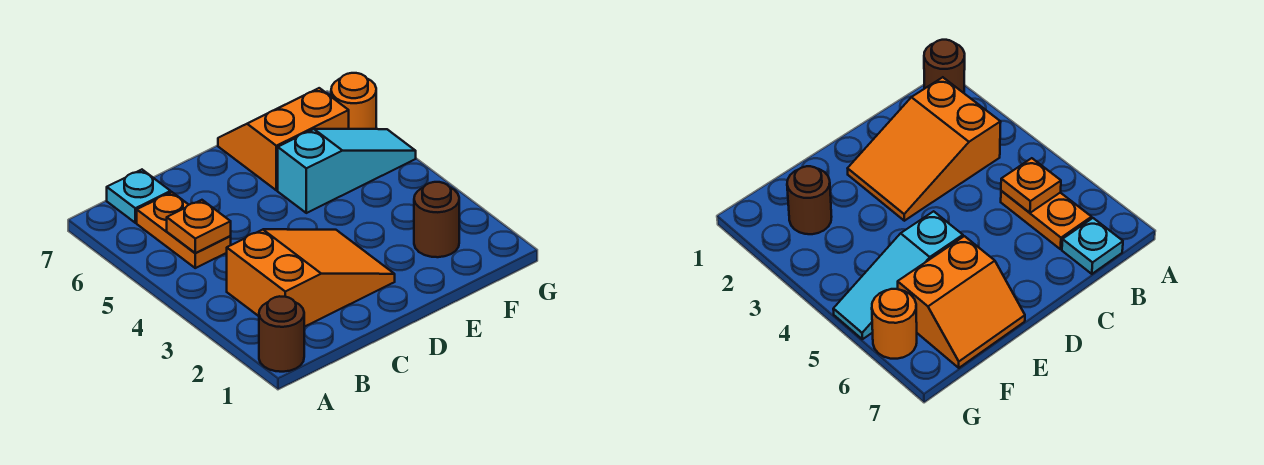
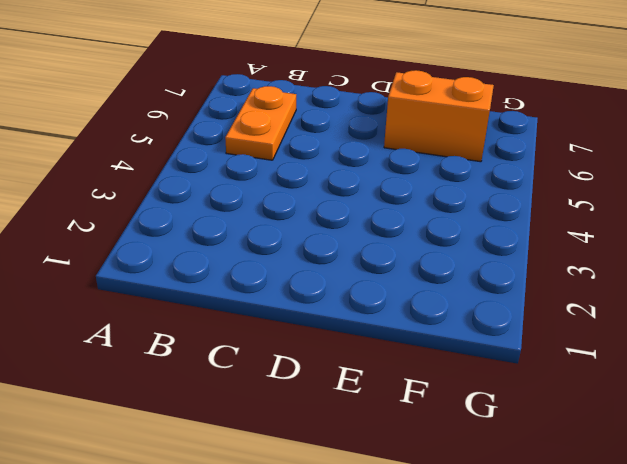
none -> brown 1x1 round brick [259,296,304,372]
none -> orange 2x3 slope [227,229,395,327]

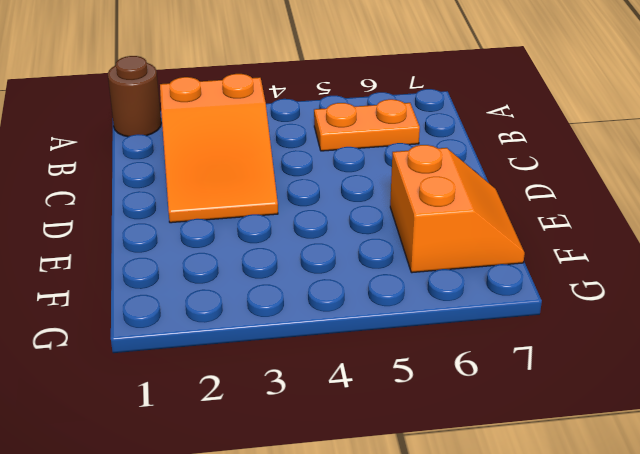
none -> cyan 1x1 plate [107,170,171,223]
none -> cyan 1x3 slope [278,129,416,213]

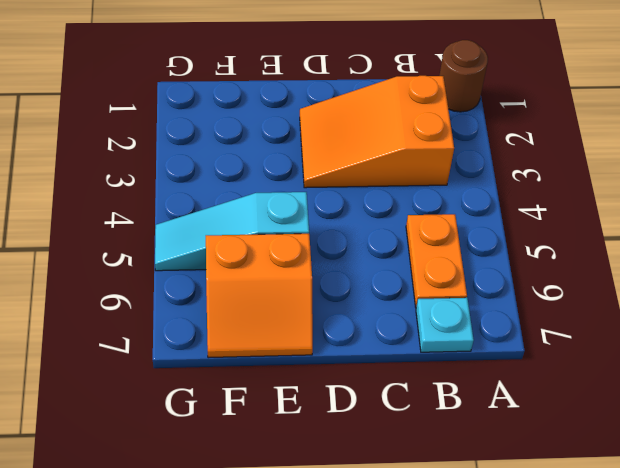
none -> brown 1x1 round brick [414,182,459,257]
none -> orange 1x1 round brick [331,73,376,129]

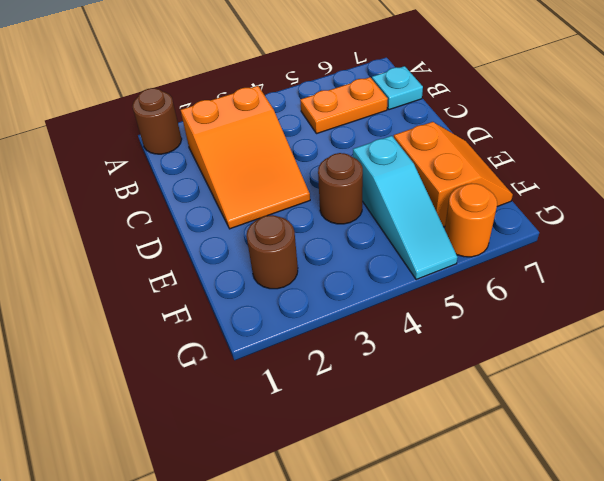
brown 1x1 round brick [318,153,363,224] -> none
none -> orange 1x1 plate [167,200,231,253]

